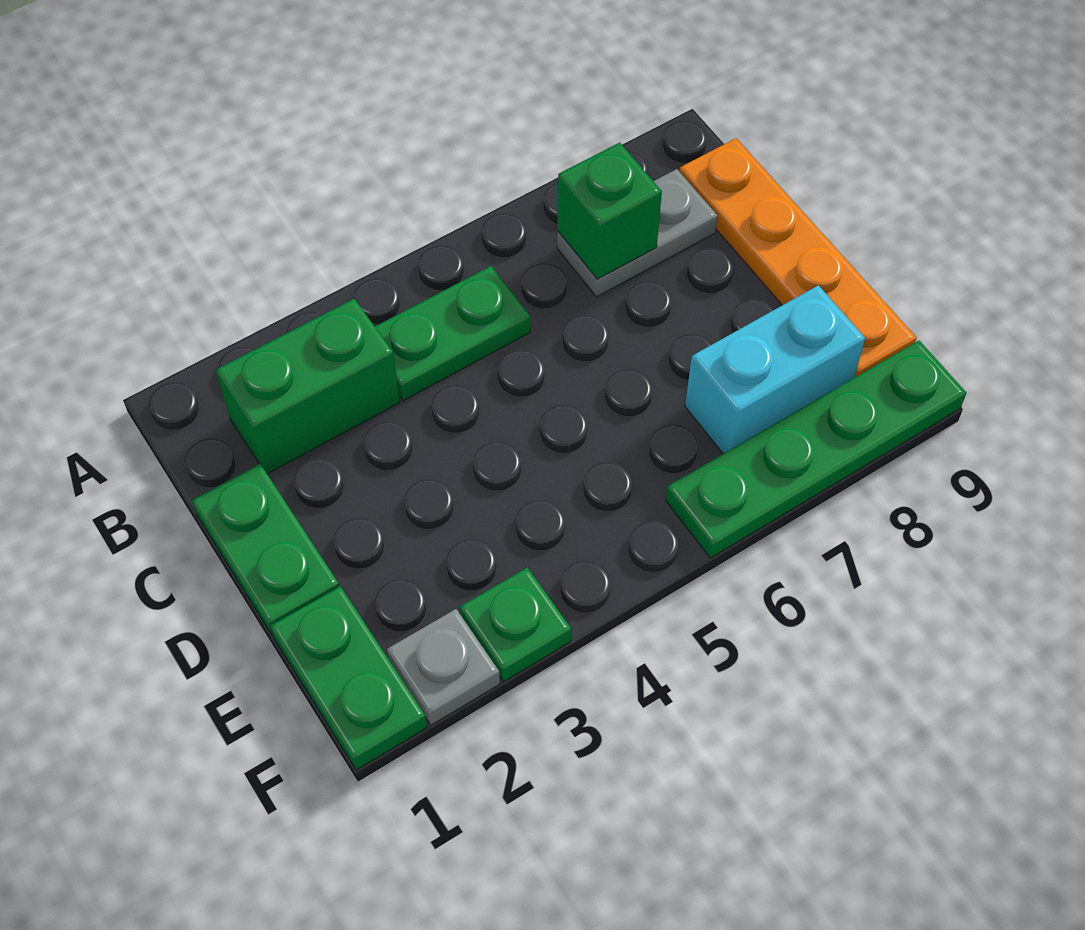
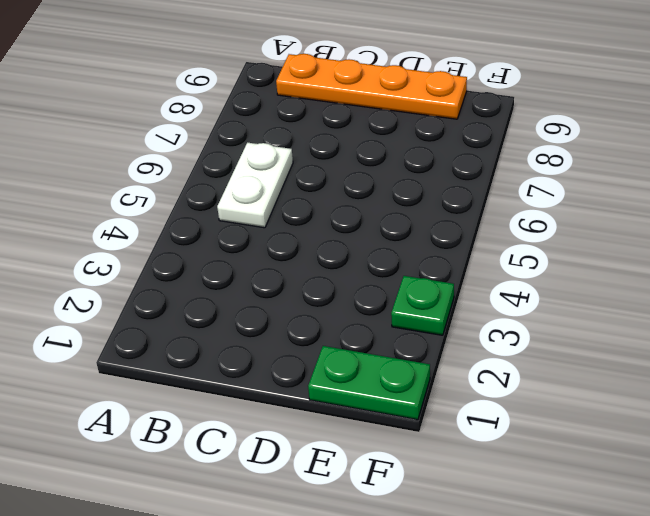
white 1x2 plate [217,143,293,228] -> green 1x2 plate [375,266,530,401]
none -> green 1x2 brick [216,299,400,474]
none -> grey 1x2 plate [557,169,718,297]

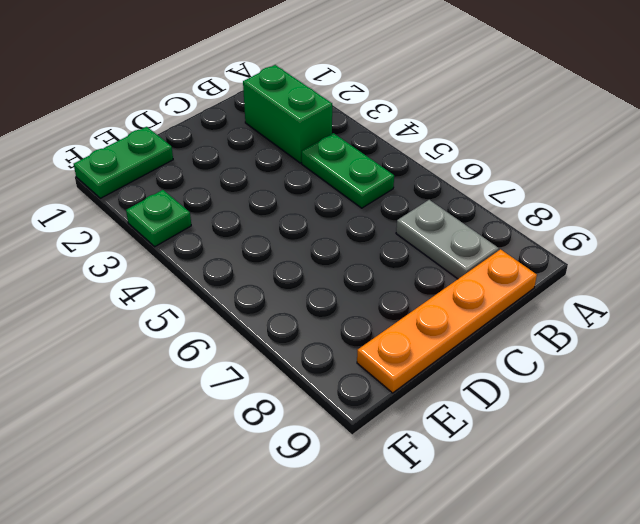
none -> green 1x2 plate [192,464,339,636]
none -> cyan 1x2 brick [685,285,865,454]

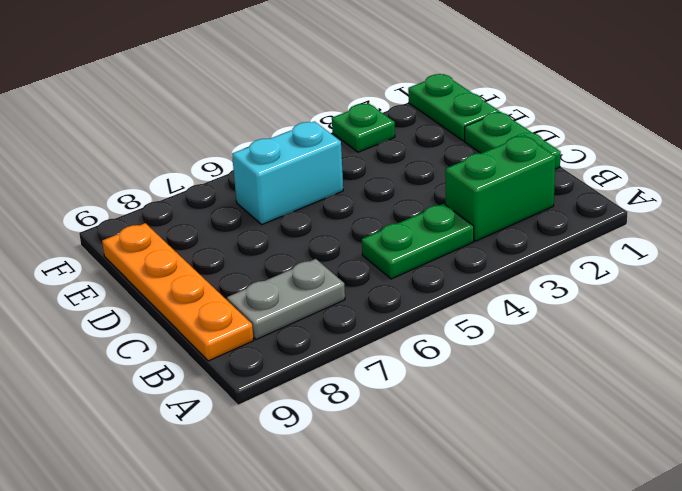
cyan 1x2 brick [232,121,343,224] -> cyan 1x2 brick moved to [685,285,865,454]
none -> grey 1x1 plate [387,609,500,725]
none -> green 1x4 plate [666,341,967,558]

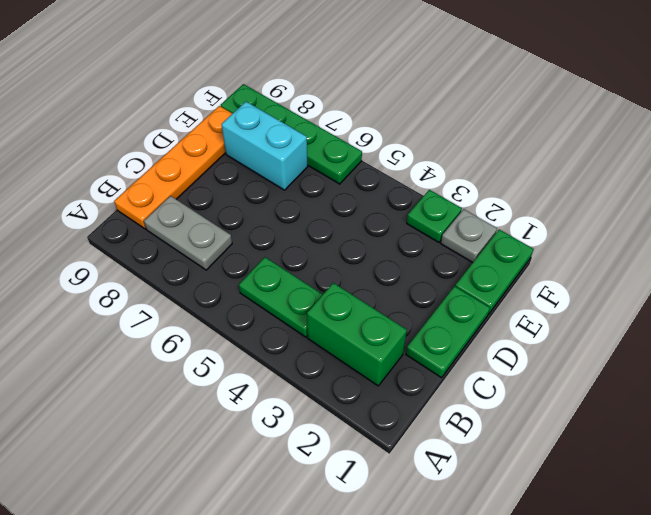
none -> green 1x1 brick [558,143,662,279]

